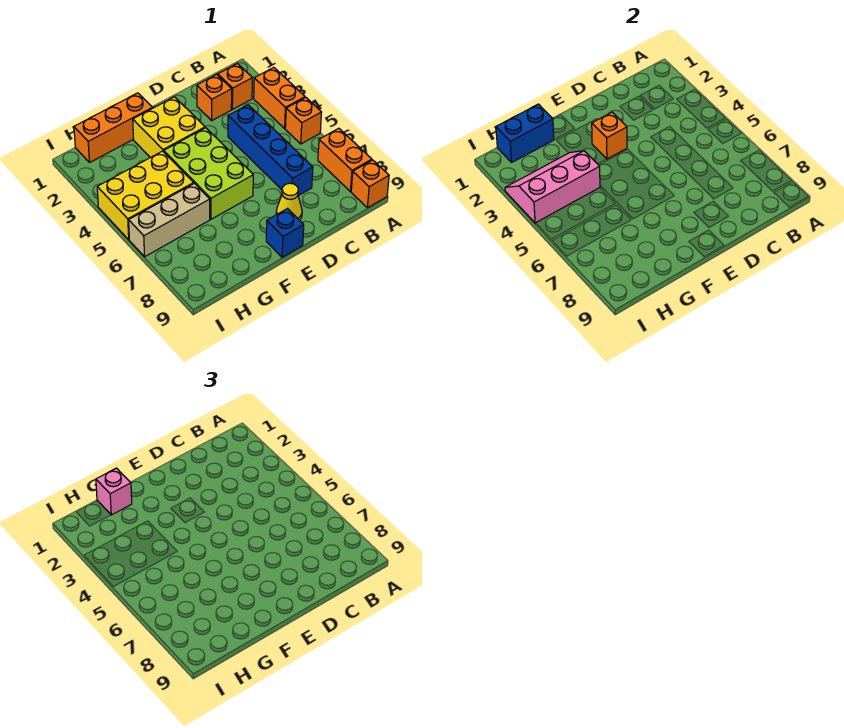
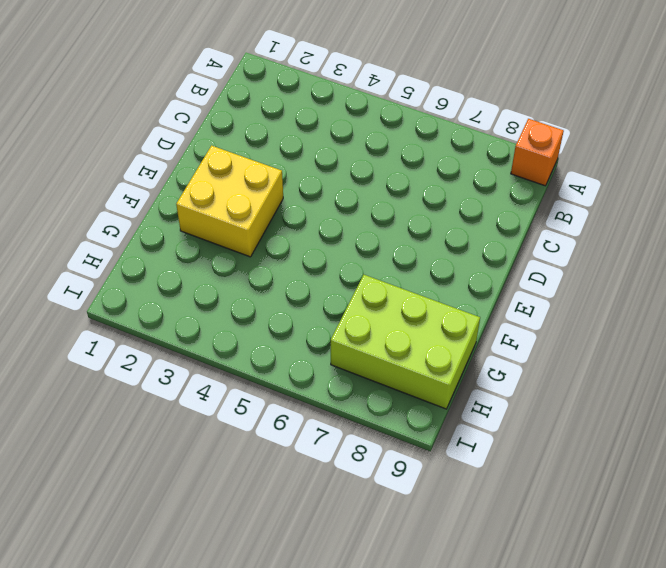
lime 2x3 brick [331,275,480,409] -> lime 2x3 brick moved to [164,128,253,219]
none -> orange 1x2 brick [254,67,305,128]
none -> orange 1x1 brick [285,98,322,144]
none -> orange 1x2 brick [318,128,372,191]

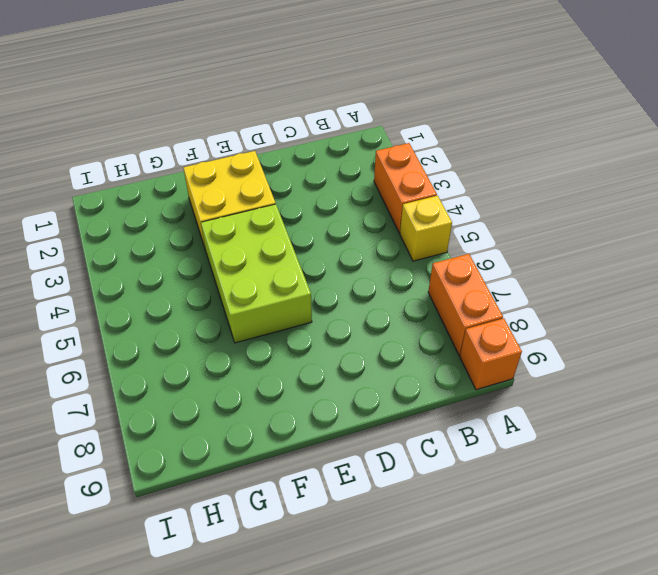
yellow 1x1 brick [400,196,452,261] -> orange 1x1 brick [285,98,322,144]
none -> orange 1x1 brick [218,64,252,109]
none -> orange 1x1 brick [197,75,232,120]
none -> blue 1x4 brick [228,105,313,196]

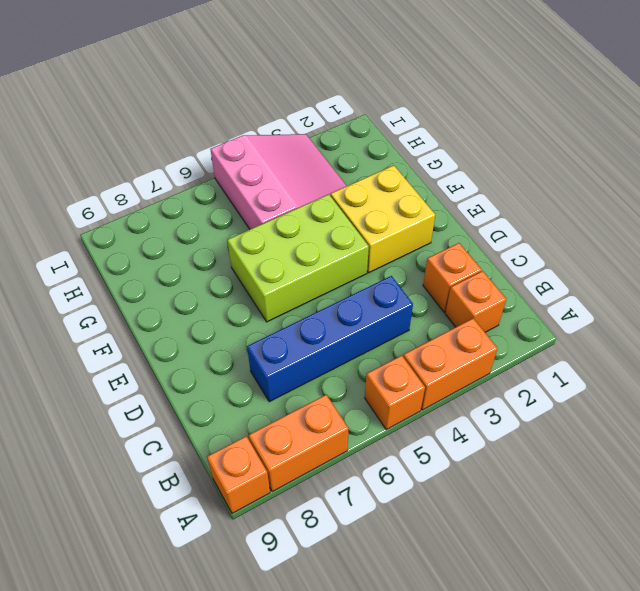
pink 3x3 slope [210,134,347,229] -> yellow 2x3 brick [97,151,194,240]
none -> yellow 1x1 cone [276,183,302,220]
none -> blue 1x1 brick [266,209,304,257]
none -> orange 1x3 brick [74,93,153,162]

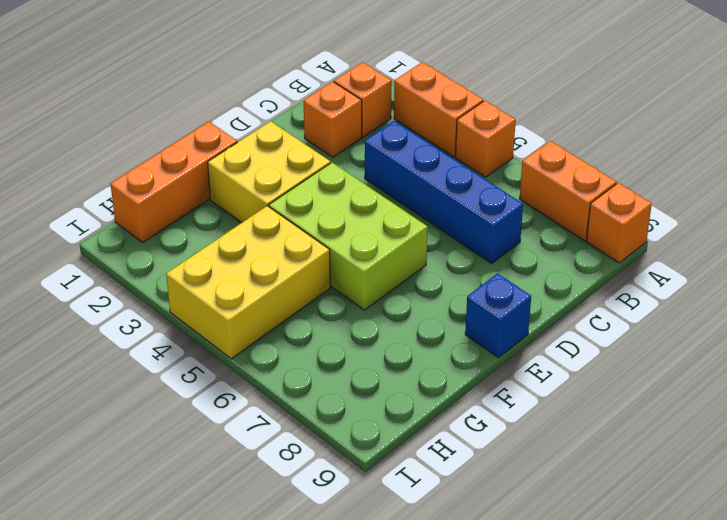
none -> yellow 1x1 cone [276,183,302,220]
none -> tan 1x3 brick [129,183,210,257]
none -> orange 1x1 brick [592,112,627,159]

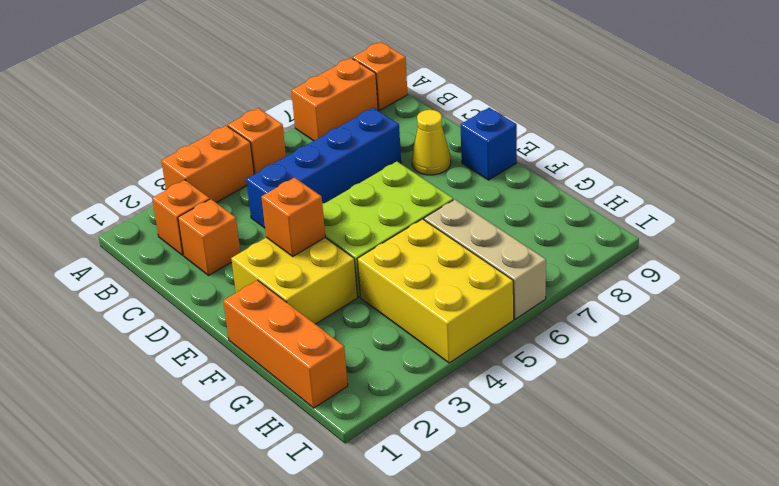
none -> blue 1x2 brick [496,104,554,162]
none -> pink 2x3 slope [505,151,600,223]
none -> pink 1x1 brick [96,468,132,515]

